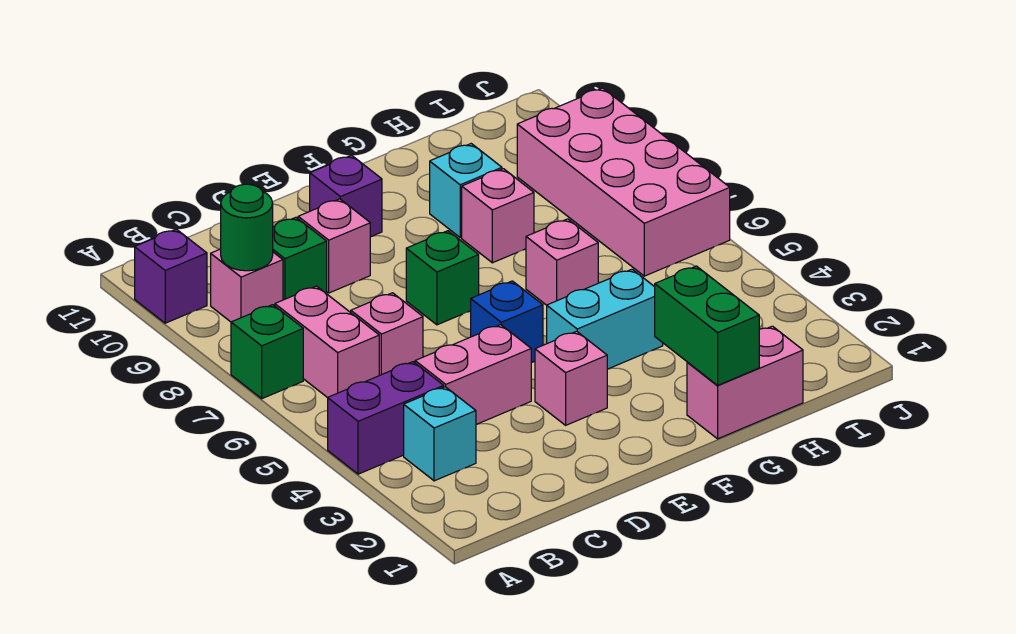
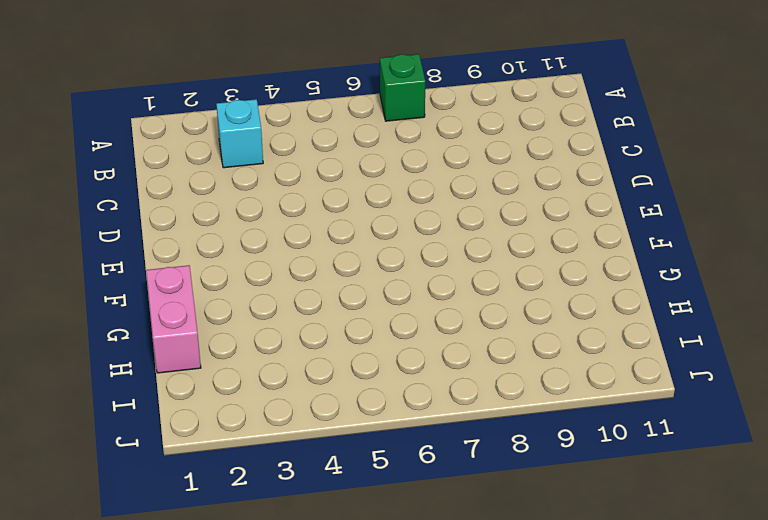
none -> purple 1x2 brick [328,362,444,474]
none -> purple 1x1 brick [135,229,207,323]
none -> pink 1x2 brick [275,286,379,398]

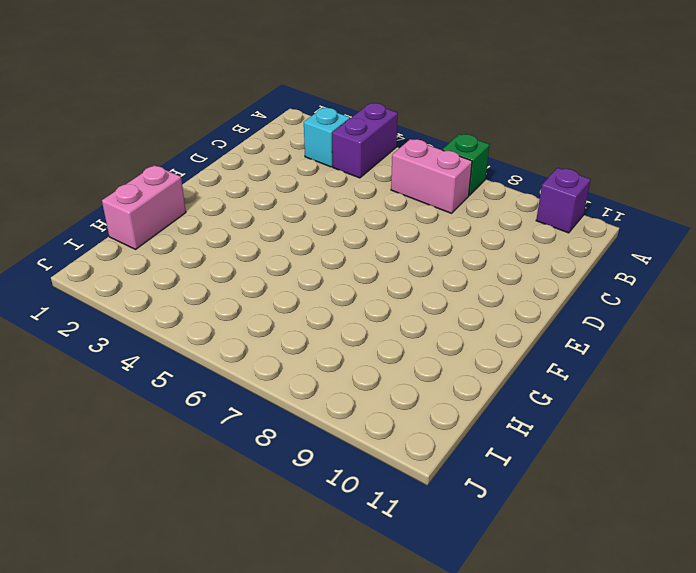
none -> pink 1x1 brick [211,249,283,322]
none -> pink 1x2 brick [415,325,531,424]
none -> pink 1x1 brick [351,293,423,375]

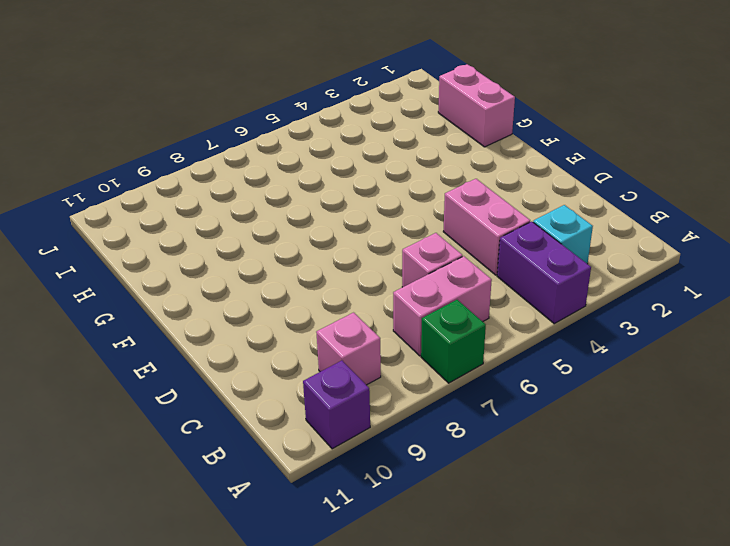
none -> green 1x1 brick [273,217,327,300]
none -> pink 1x1 brick [298,199,370,293]
none -> pink 1x1 brick [535,331,607,425]

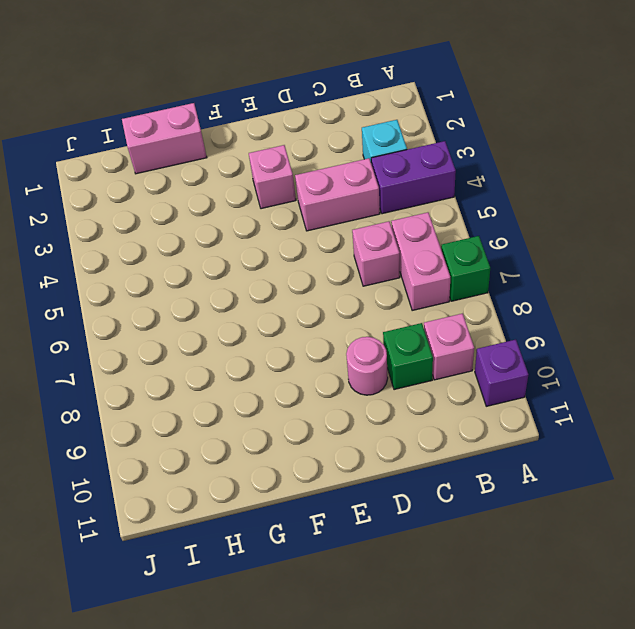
pink 1x1 round brick [346,337,388,395] -> pink 1x1 brick [298,199,370,293]
none -> blue 1x1 brick [471,281,543,362]
none -> green 1x1 brick [406,231,479,325]
none -> purple 1x1 brick [310,155,382,237]

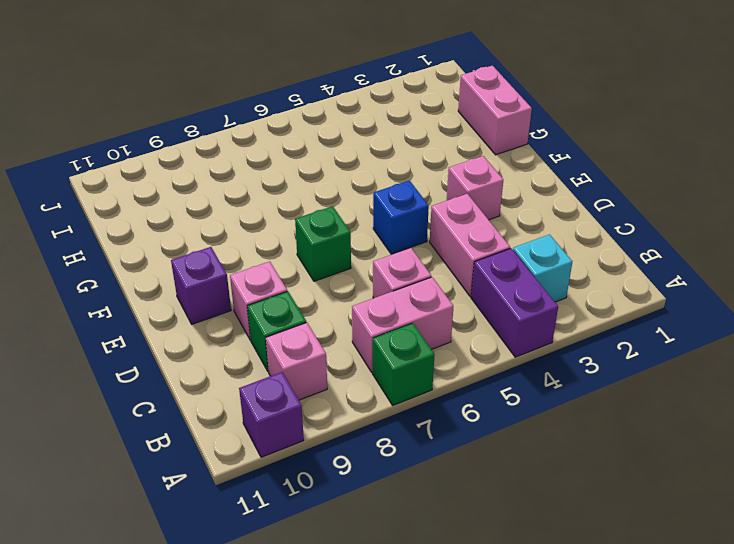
none -> cyan 1x2 brick [547,269,663,369]
none -> pink 1x1 brick [526,219,598,305]
none -> pink 1x1 brick [462,169,534,263]

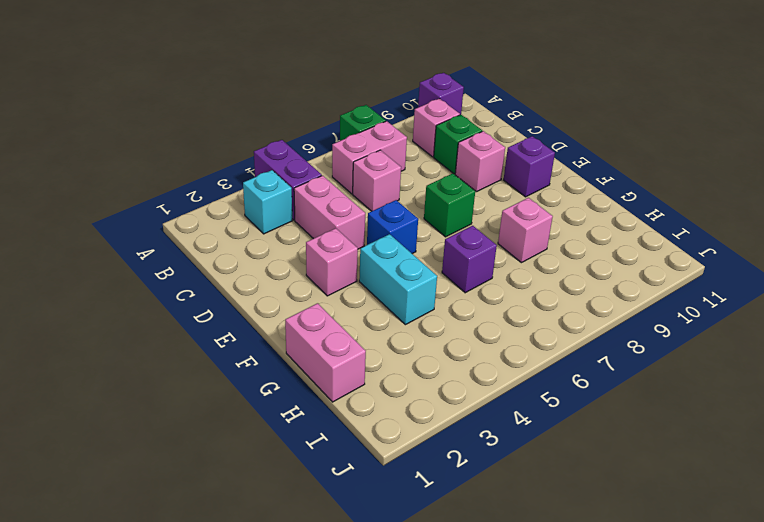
purple 1x1 brick [442,226,497,293] -> pink 1x1 brick [526,219,598,305]
none -> cyan 1x1 brick [430,144,502,238]
none -> pink 2x4 brick [517,88,730,276]
none -> green 1x1 round brick [221,184,273,271]

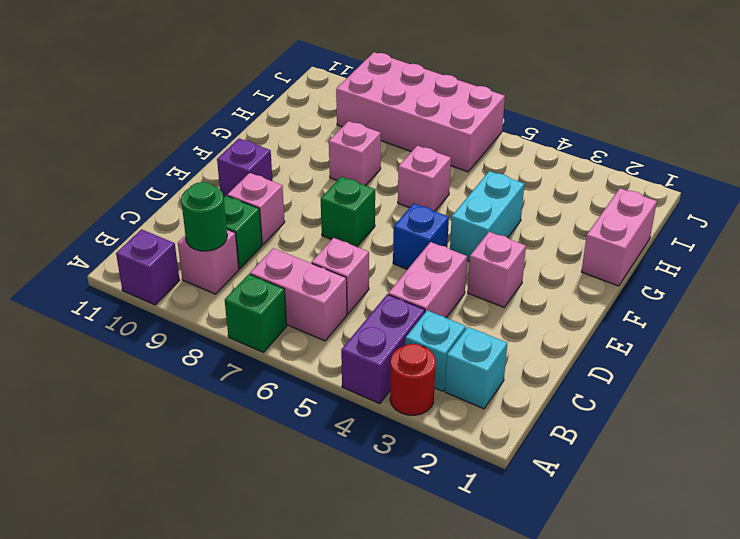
red 1x1 round brick [390,344,436,415] -> none
cyan 1x1 brick [445,327,507,409] -> cyan 1x1 brick moved to [430,144,502,238]
none -> green 1x2 brick [655,266,759,385]

